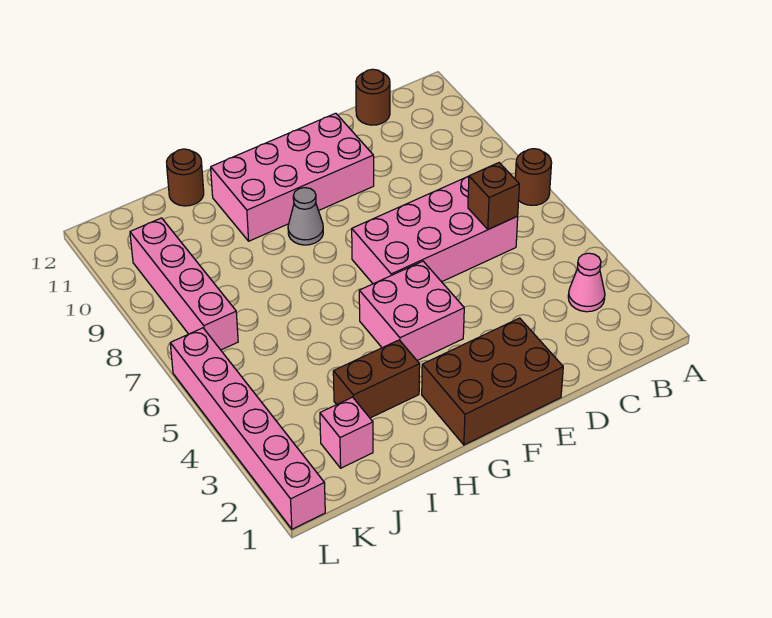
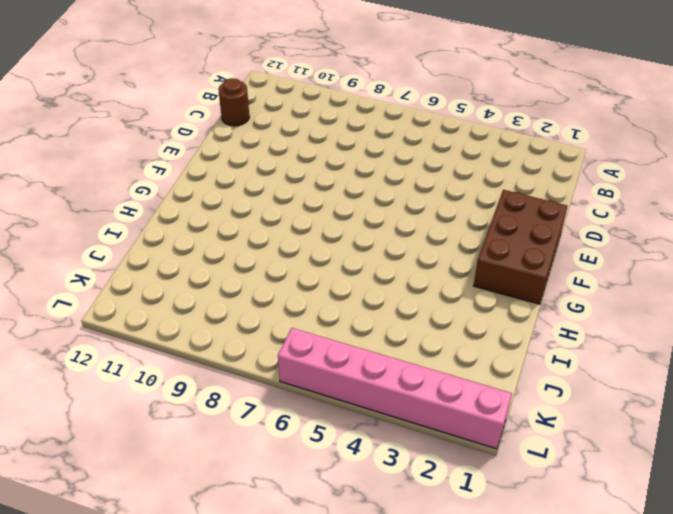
none -> brown 1x1 round brick [515,149,552,205]
none -> pink 1x1 cone [568,253,605,312]
none -> pink 2x4 brick [352,176,518,284]

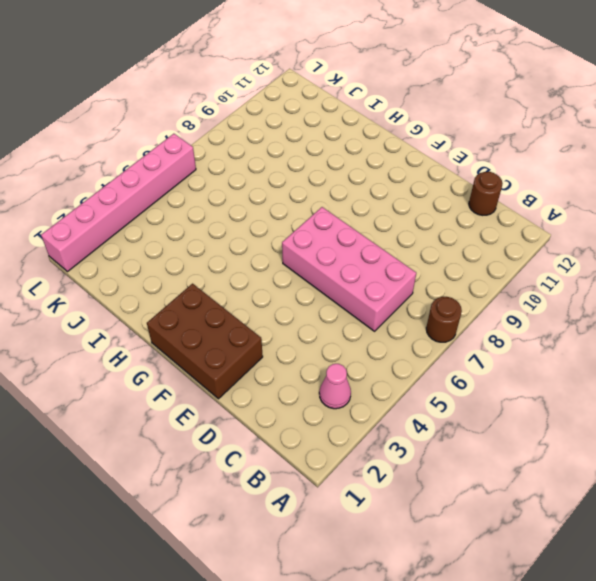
none -> pink 2x4 brick [211,113,374,241]
none -> pink 2x2 brick [359,261,464,360]
none -> grey 1x1 cone [288,188,323,245]

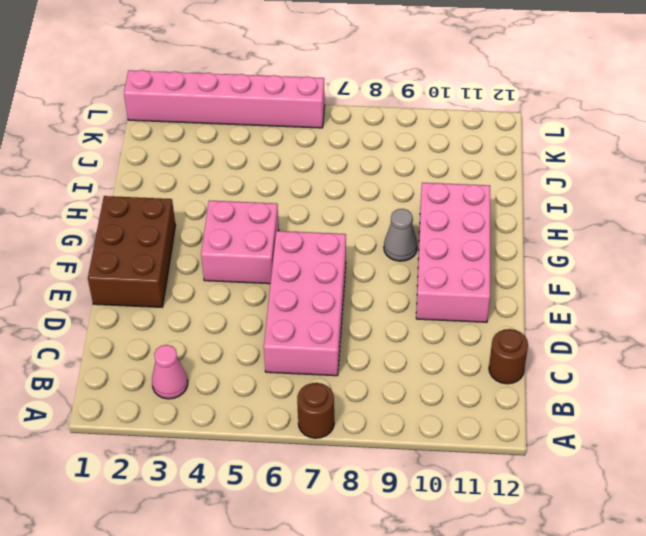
none -> brown 1x2 brick [333,340,420,418]
none -> brown 1x1 round brick [166,149,204,206]
none -> pink 1x1 brick [320,397,373,468]

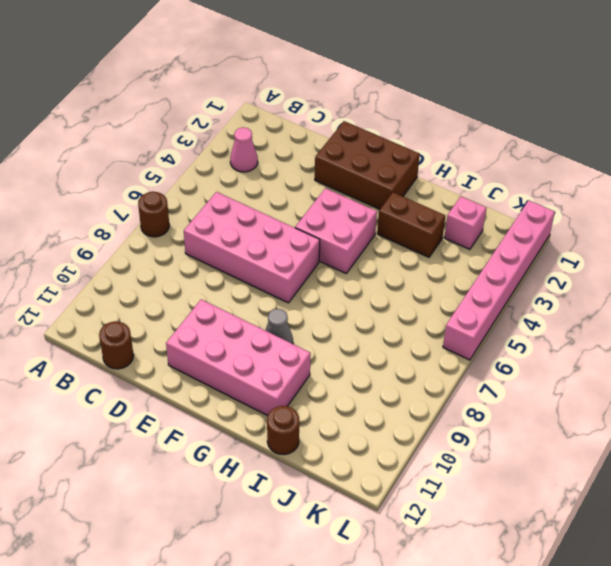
none -> pink 1x4 brick [130,218,238,350]
none -> brown 1x1 brick [468,163,519,229]

